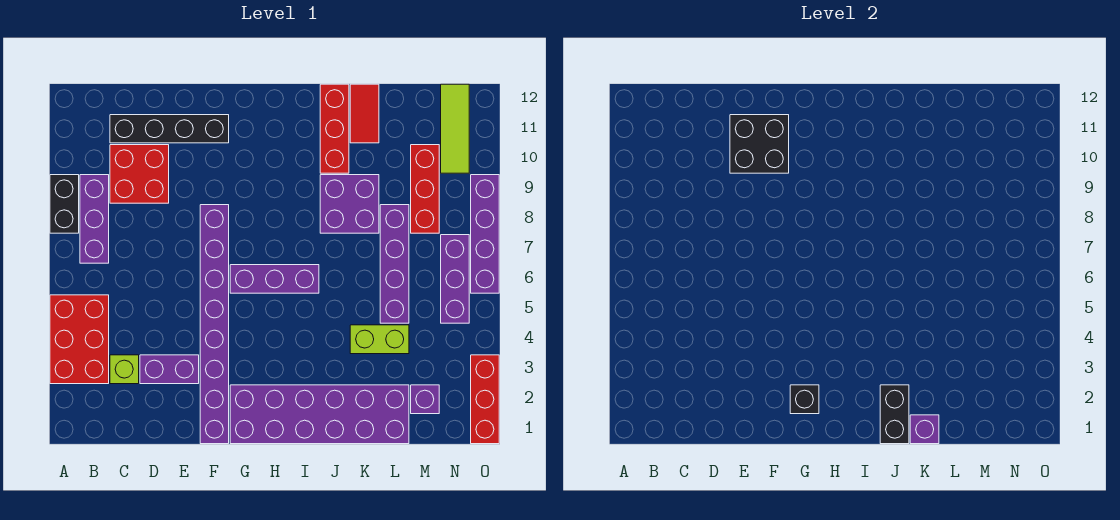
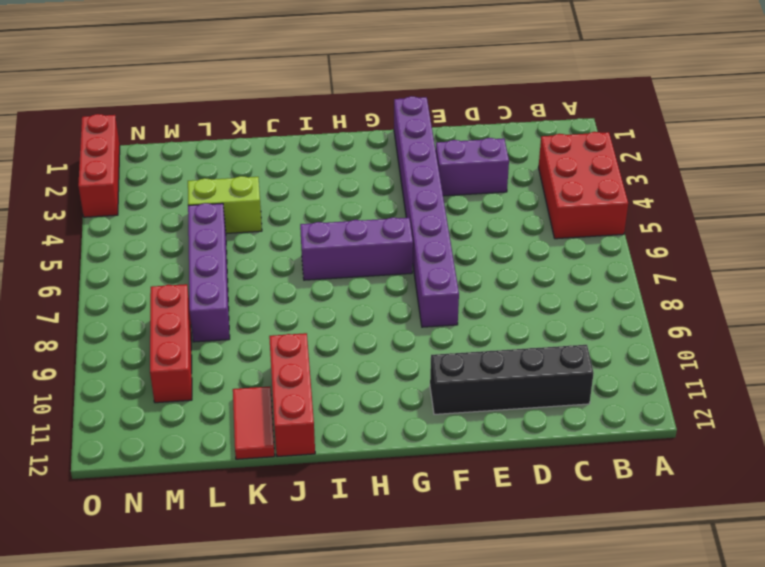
none -> black 1x2 brick [50,175,79,233]
none -> purple 1x3 brick [80,175,109,263]
none -> lime 1x1 brick [110,355,139,384]

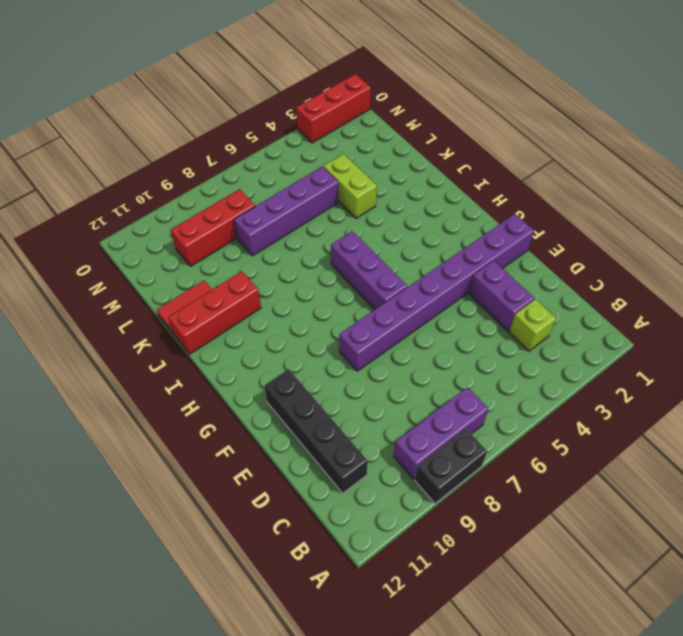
none -> red 2x3 brick [50,295,109,384]
none -> red 2x2 brick [110,145,169,203]
none -> purple 2x6 brick [230,385,409,444]

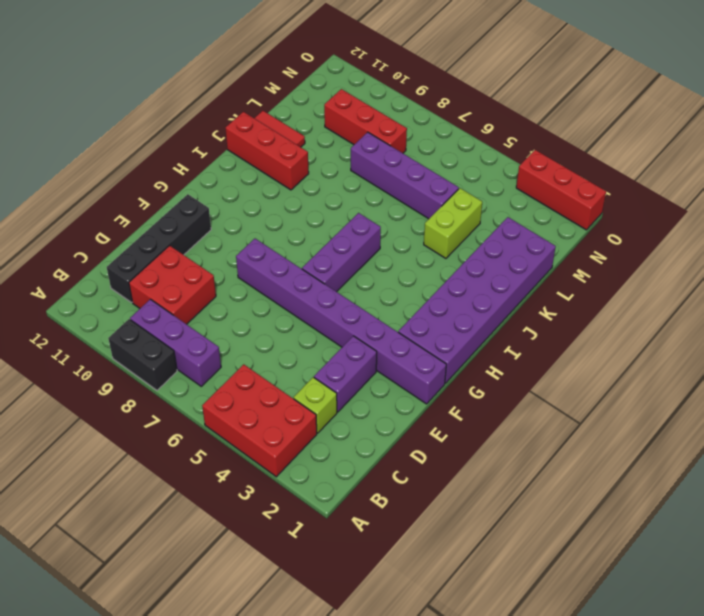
none -> purple 2x2 brick [320,175,379,233]
none -> purple 1x1 brick [411,385,439,414]
none -> purple 1x3 brick [441,235,469,323]

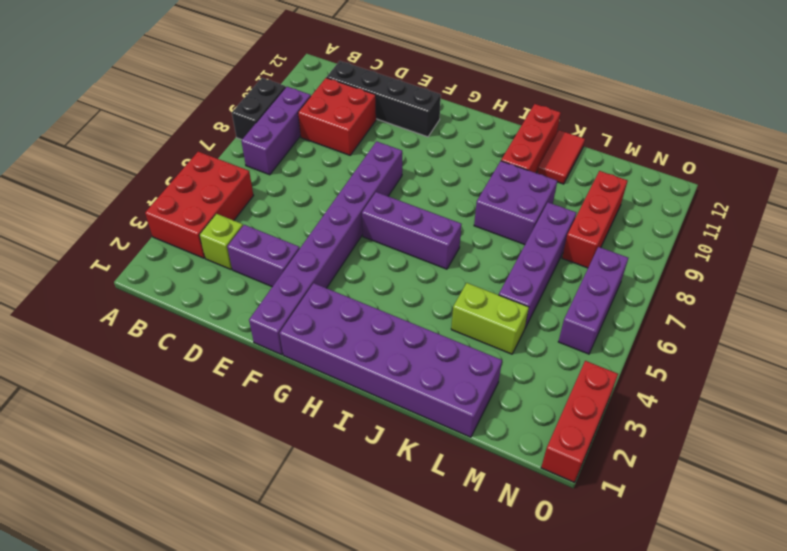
none -> purple 1x1 brick [411,385,439,414]
none -> lime 1x3 tile [441,84,469,173]
none -> purple 1x4 brick [471,175,499,293]

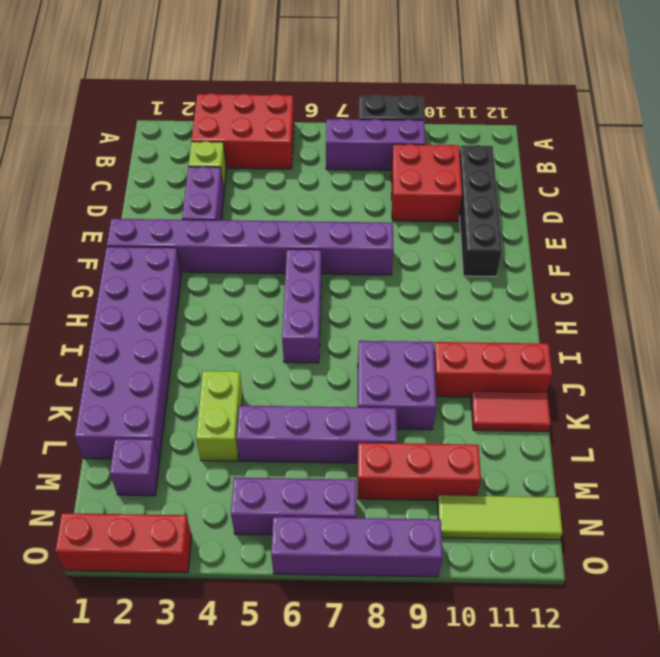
none -> black 2x2 brick [730,115,789,173]
none -> black 1x1 brick [790,385,819,414]
none -> black 1x2 brick [880,385,909,444]

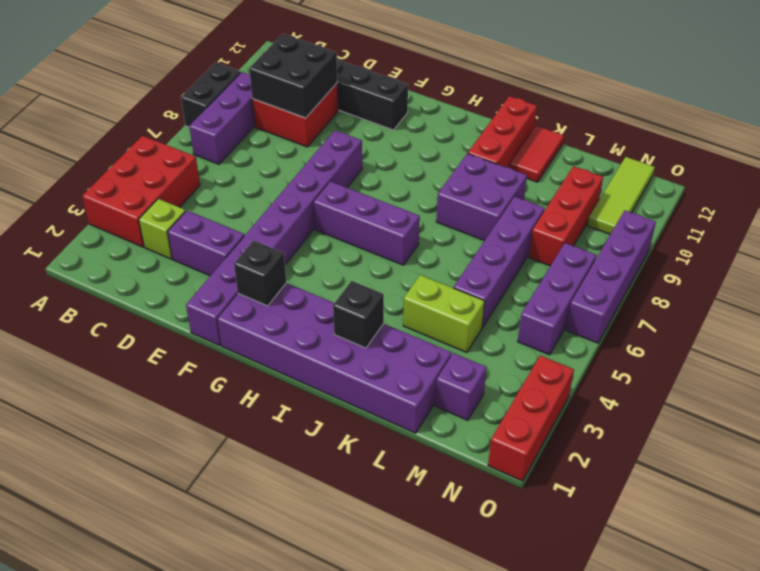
black 2x2 brick [249,34,337,118] -> black 2x2 brick moved to [730,115,789,173]
black 1x1 brick [333,281,384,348] -> black 1x2 brick [880,385,909,444]
none -> purple 1x1 brick [910,415,939,444]

